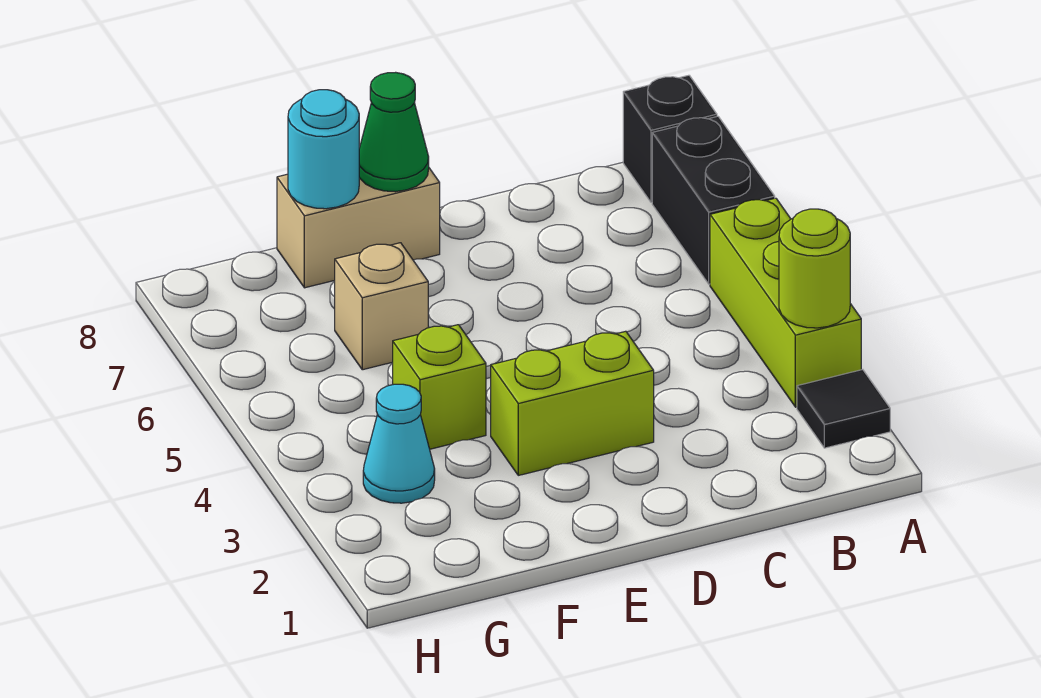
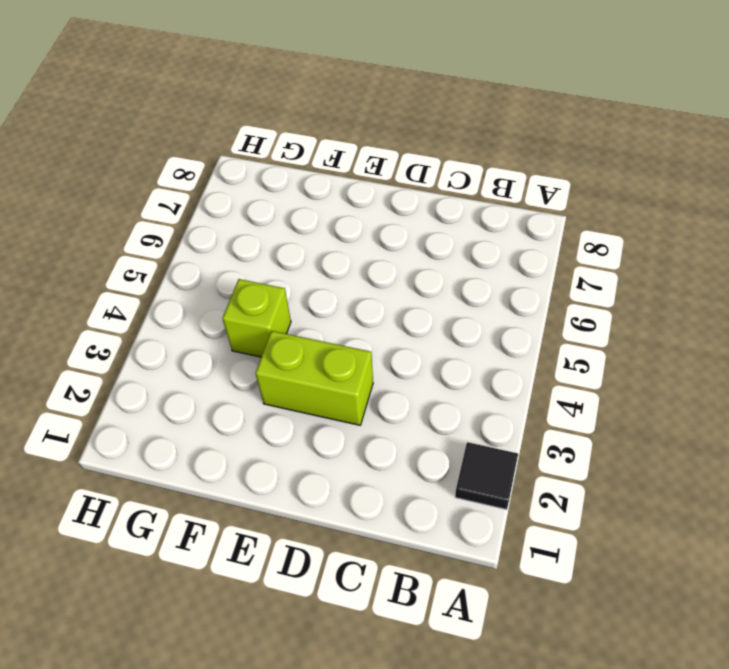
none -> lime 1x3 brick [710,198,861,407]
none -> black 1x2 brick [652,116,775,284]
none -> black 1x1 brick [623,75,717,202]

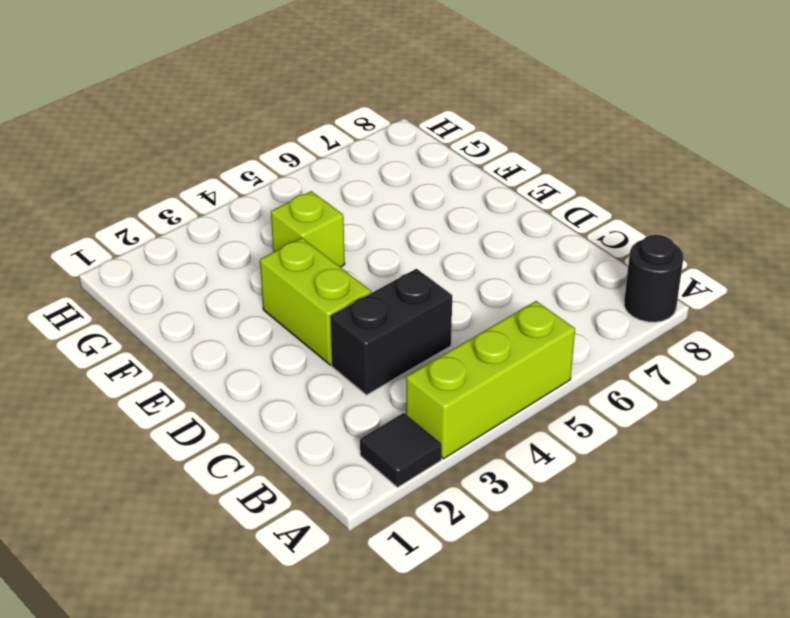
black 1x1 round brick [624,235,683,322] -> black 1x1 brick [623,75,717,202]
black 1x2 brick [330,269,452,395] -> black 1x2 brick moved to [652,116,775,284]
none -> tan 1x2 brick [277,168,440,288]
none -> tan 1x1 brick [335,243,428,370]
none -> cyan 1x1 cone [363,384,435,503]

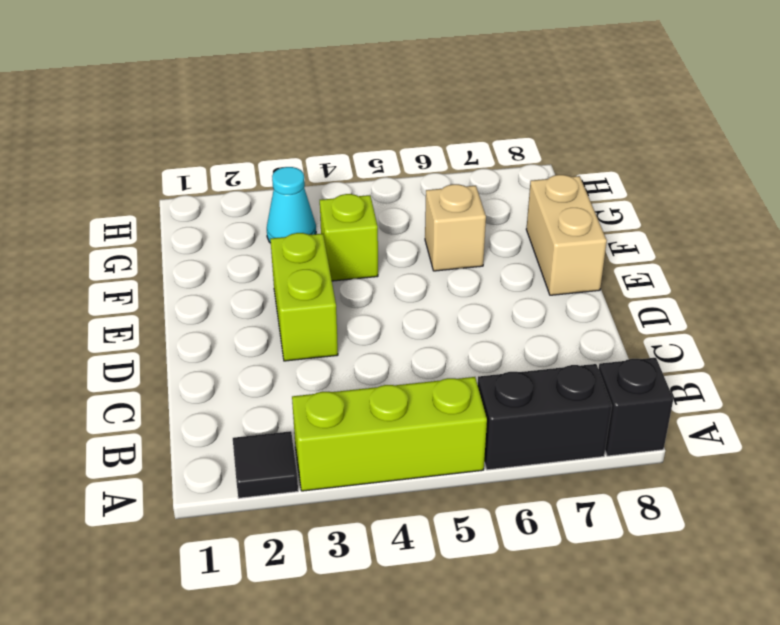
none -> lime 1x1 round brick [779,209,850,328]
none -> green 1x1 cone [359,72,429,192]
none -> cyan 1x1 round brick [288,90,359,209]

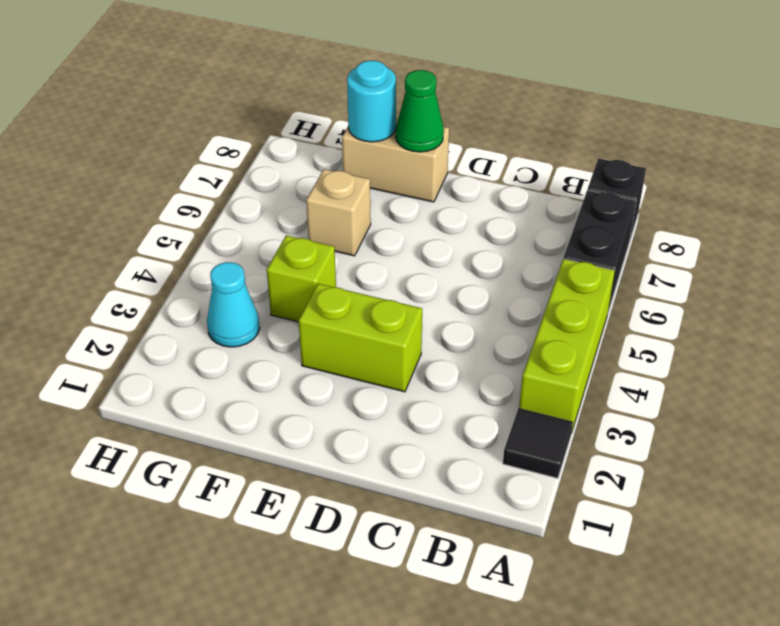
none -> lime 1x1 round brick [779,209,850,328]

